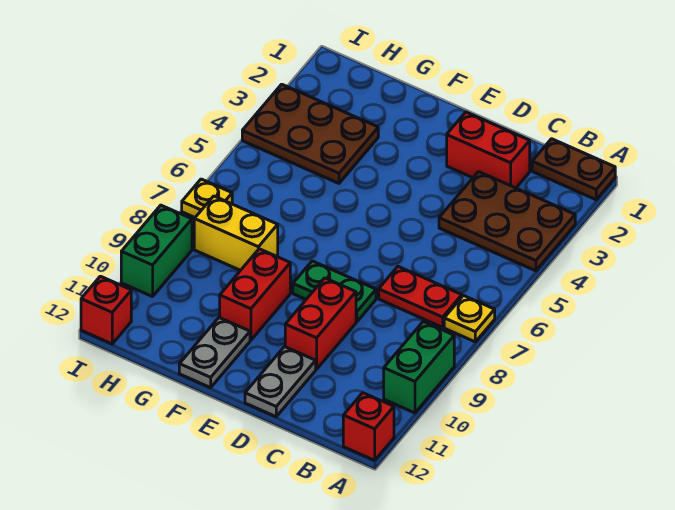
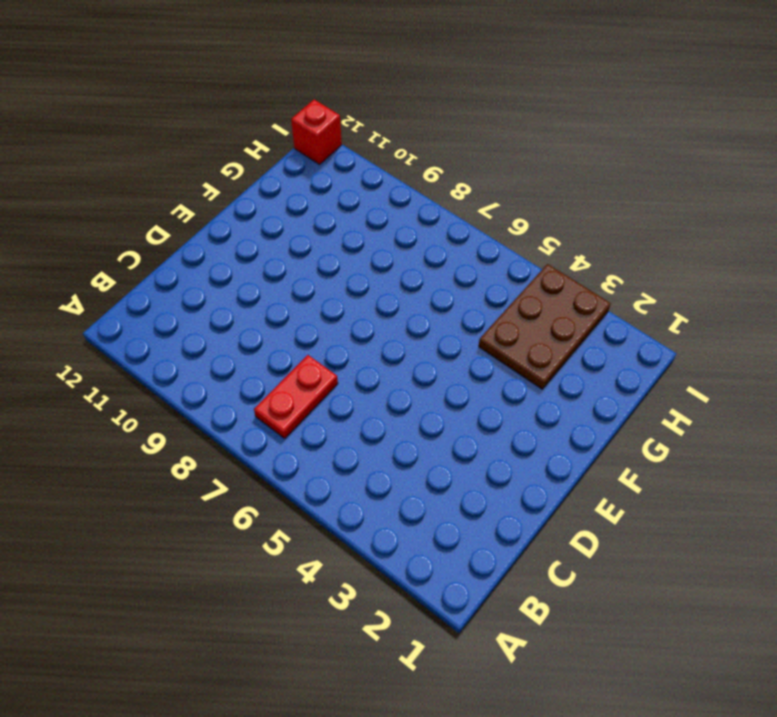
none -> brown 1x2 plate [532,139,615,200]
none -> brown 2x3 plate [439,172,575,271]
none -> yellow 1x1 plate [444,296,495,342]

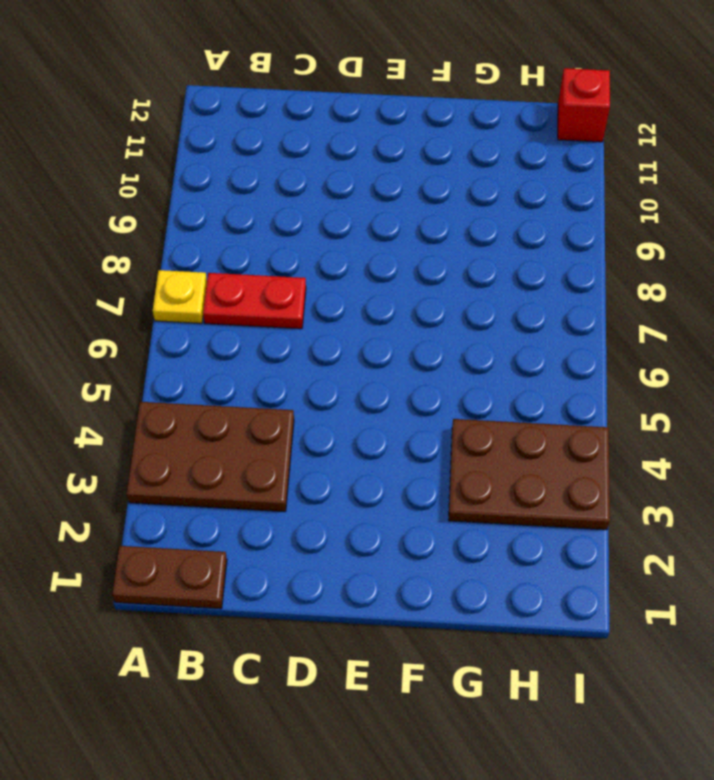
none -> green 1x2 brick [384,321,454,413]
none -> red 1x1 brick [343,393,394,460]
none -> red 1x2 brick [447,112,530,188]

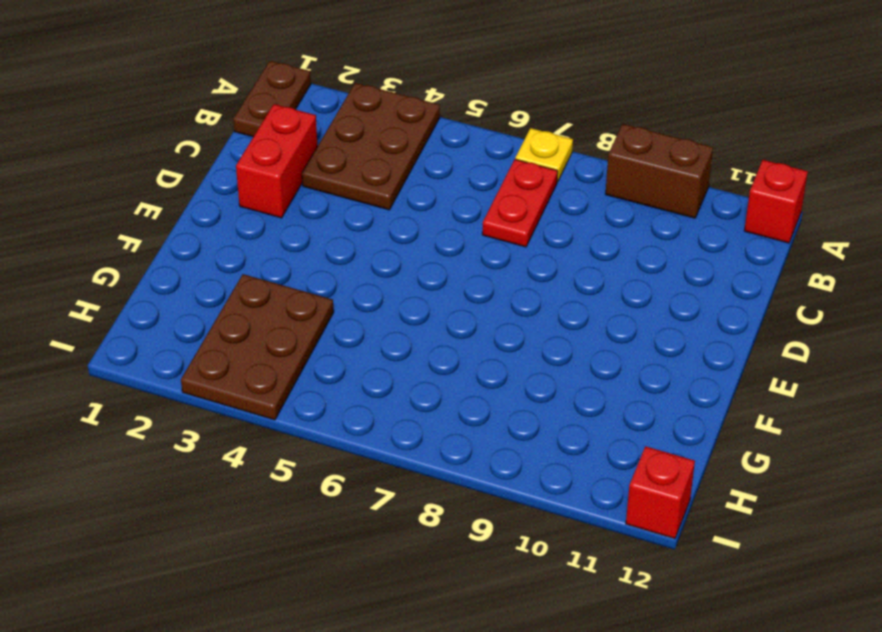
brown 1x2 brick [605,124,713,218] -> green 1x2 brick [384,321,454,413]
none -> green 1x2 plate [293,261,376,322]
none -> red 1x2 brick [285,278,356,369]
none -> grey 1x2 plate [245,347,316,417]

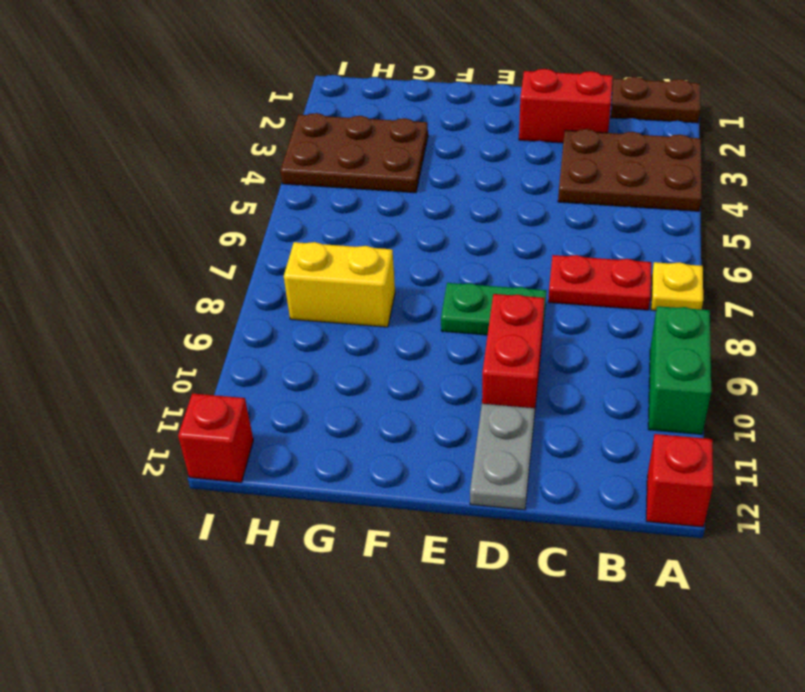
none -> red 1x2 brick [220,249,290,340]
none -> grey 1x2 plate [179,318,250,388]
none -> yellow 1x1 plate [182,179,232,217]

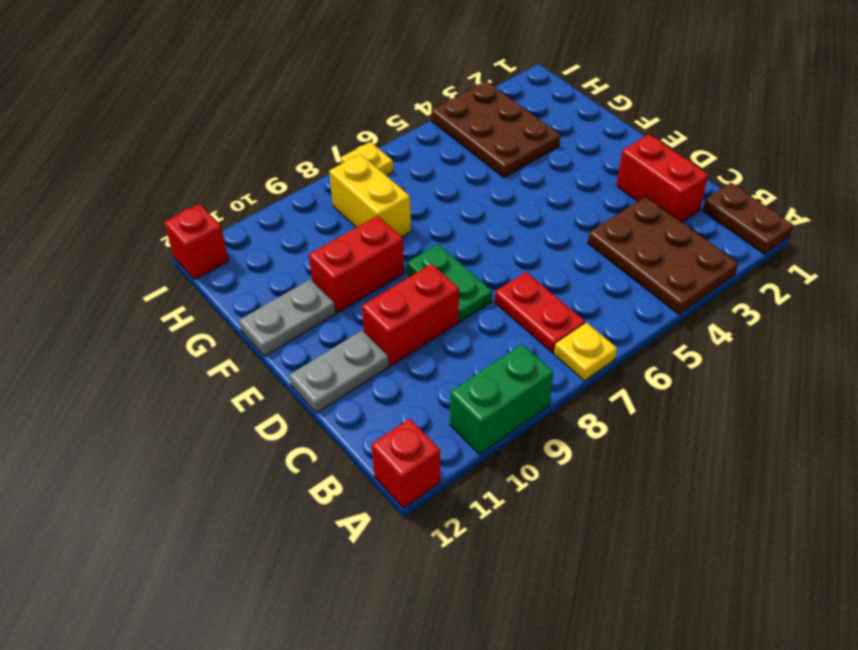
none -> green 1x2 brick [121,205,192,297]

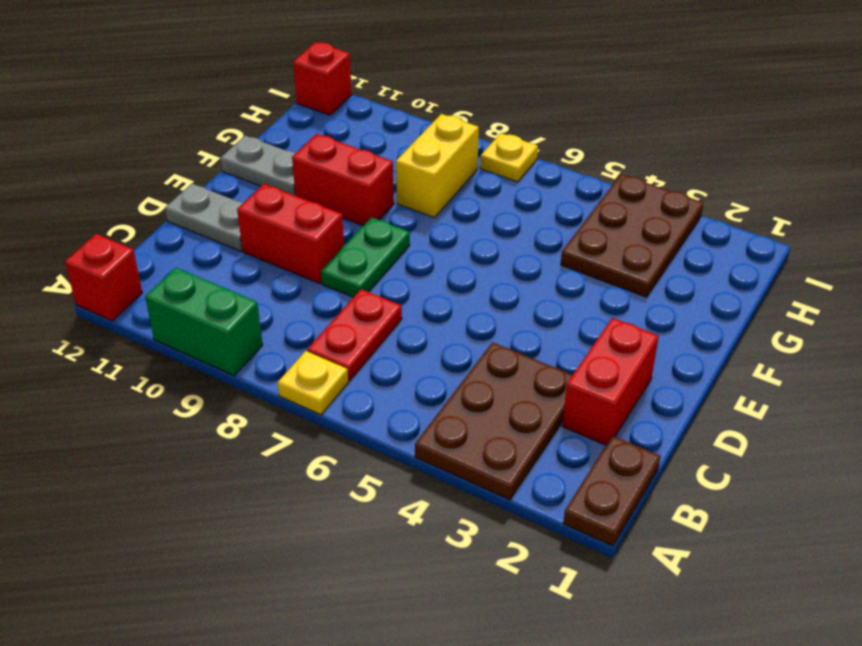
none -> green 1x2 brick [121,205,192,297]

